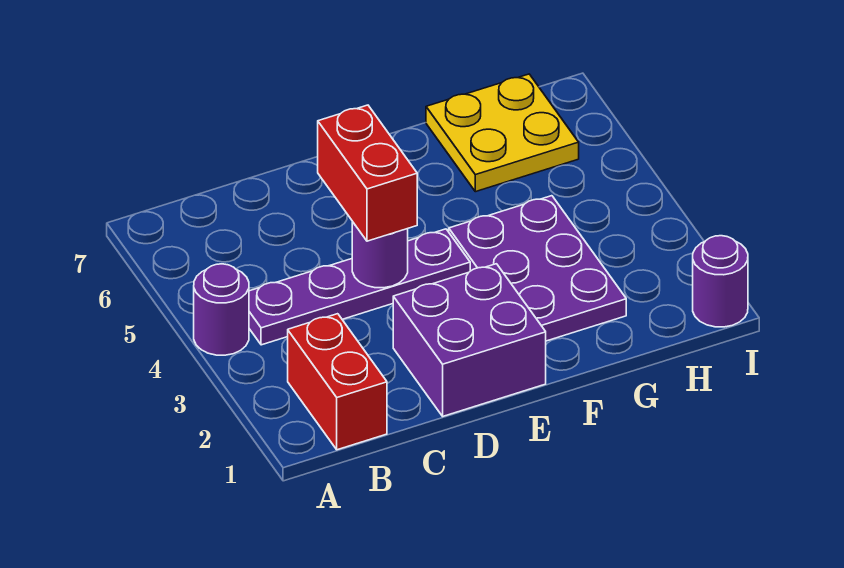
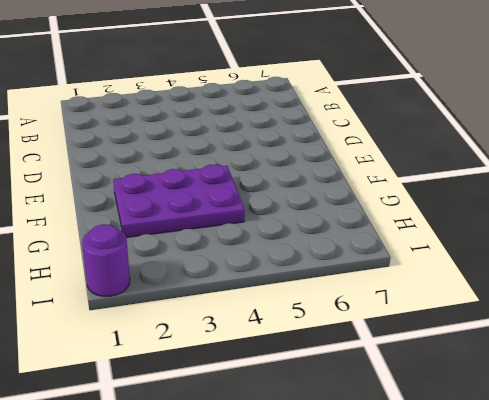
none -> purple 1x1 round brick [194,264,249,355]
none -> red 1x2 brick [288,314,387,450]

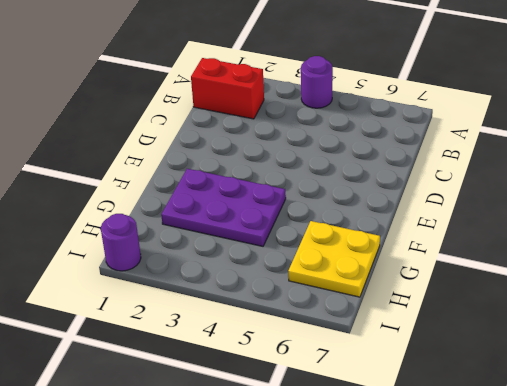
none -> purple 1x4 plate [249,229,470,345]
none -> purple 2x2 brick [393,264,546,416]

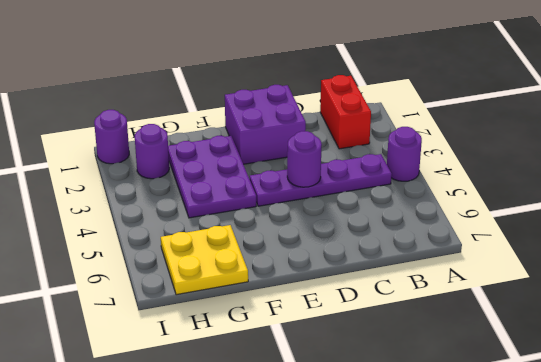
purple 1x1 round brick [135,124,169,179] -> none
none -> red 1x2 brick [318,105,417,241]

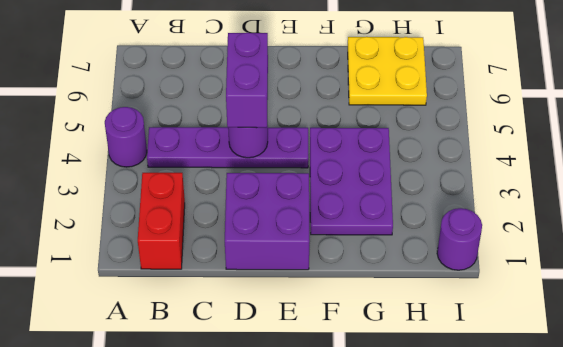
purple 1x2 brick [226,33,268,128] -> red 1x2 brick [318,105,417,241]

